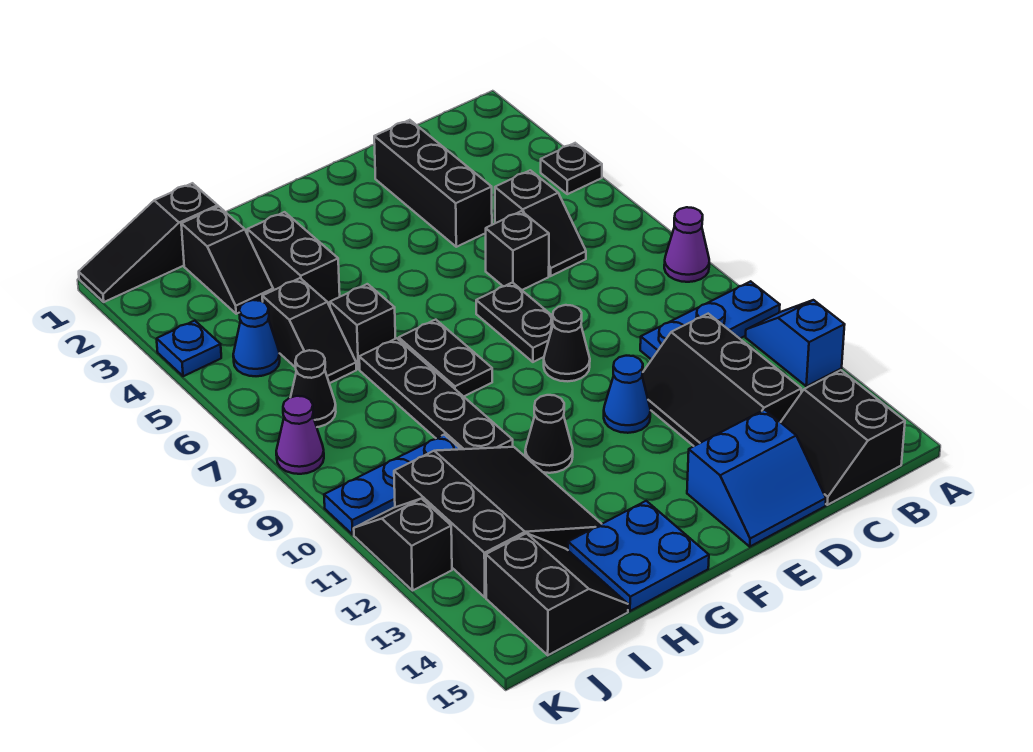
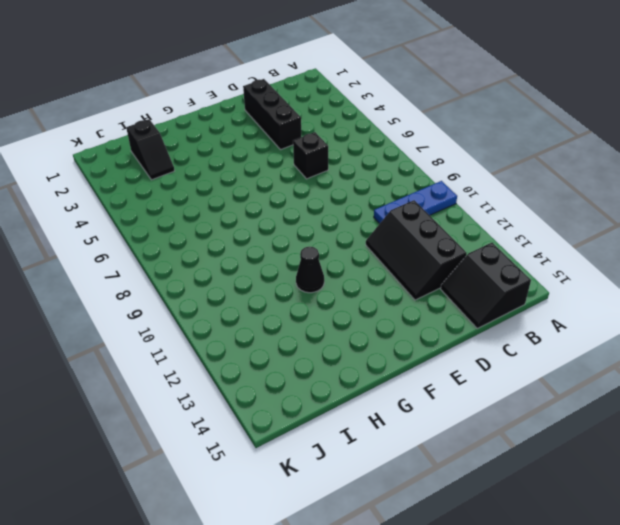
none -> black 1x1 plate [541,143,602,194]
none -> purple 1x1 cone [664,207,709,282]
none -> blue 1x2 slope [746,300,845,386]
none -> black 1x2 slope [495,170,586,276]

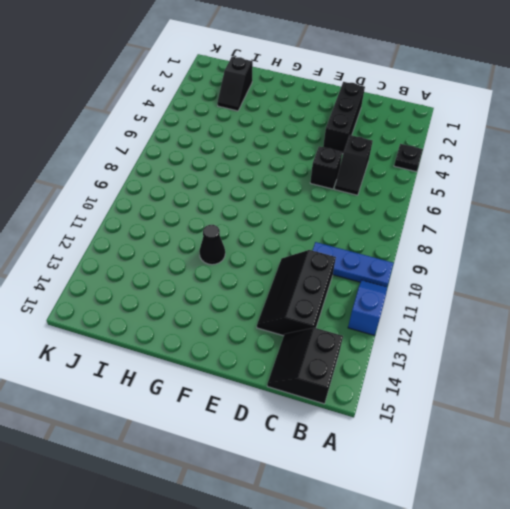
none -> purple 1x1 cone [664,207,709,282]
none -> blue 2x2 slope [687,410,826,547]
none -> black 1x2 plate [476,283,553,362]
none -> black 1x1 cone [544,305,590,381]

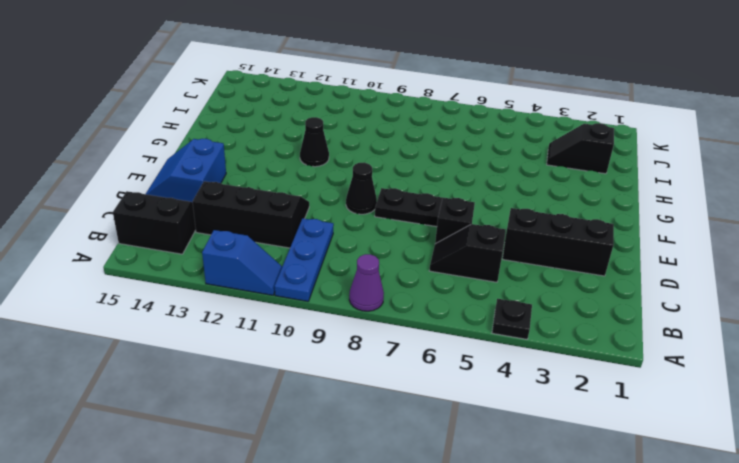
none -> blue 1x1 cone [604,356,651,433]
none -> black 1x2 plate [399,320,492,397]
none -> blue 2x2 plate [568,501,709,611]
none -> black 1x2 brick [247,212,340,306]

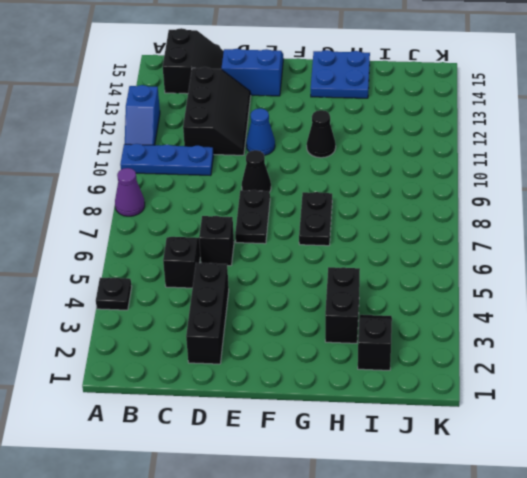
none -> black 1x1 brick [330,284,395,369]
none -> black 1x4 plate [359,338,513,449]
none -> black 3x3 slope [394,447,601,597]
none -> black 1x3 slope [79,183,218,302]

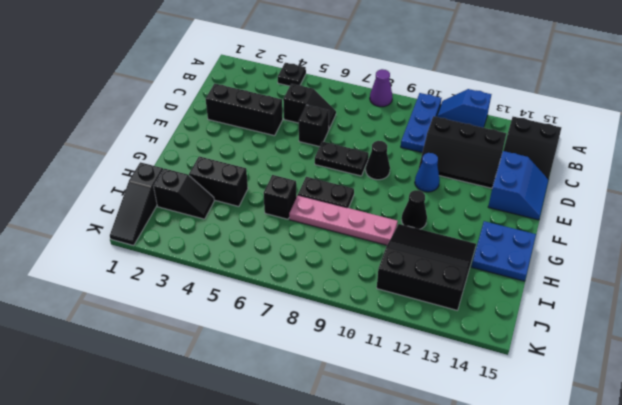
pink 1x4 plate [289,195,398,245] -> black 1x4 plate [359,338,513,449]
none -> black 1x2 slope [262,278,356,383]
none -> blue 1x3 plate [324,435,460,534]
none -> black 2x2 slope [486,533,628,655]
none -> blue 1x1 cone [233,300,280,376]

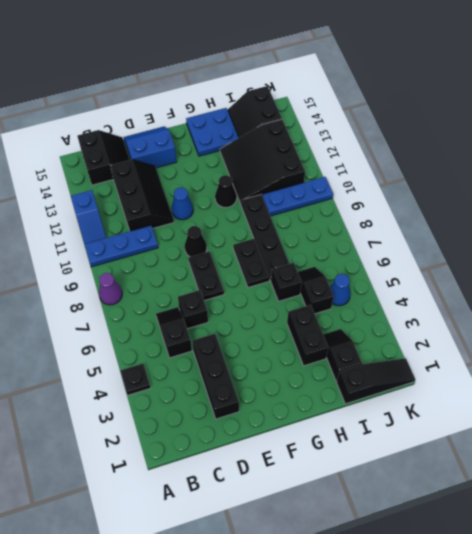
none -> black 1x1 cone [291,350,336,427]
none -> blue 1x1 plate [157,321,221,376]
none -> purple 1x1 cone [276,396,324,474]
none -> black 1x2 slope [354,499,452,590]

